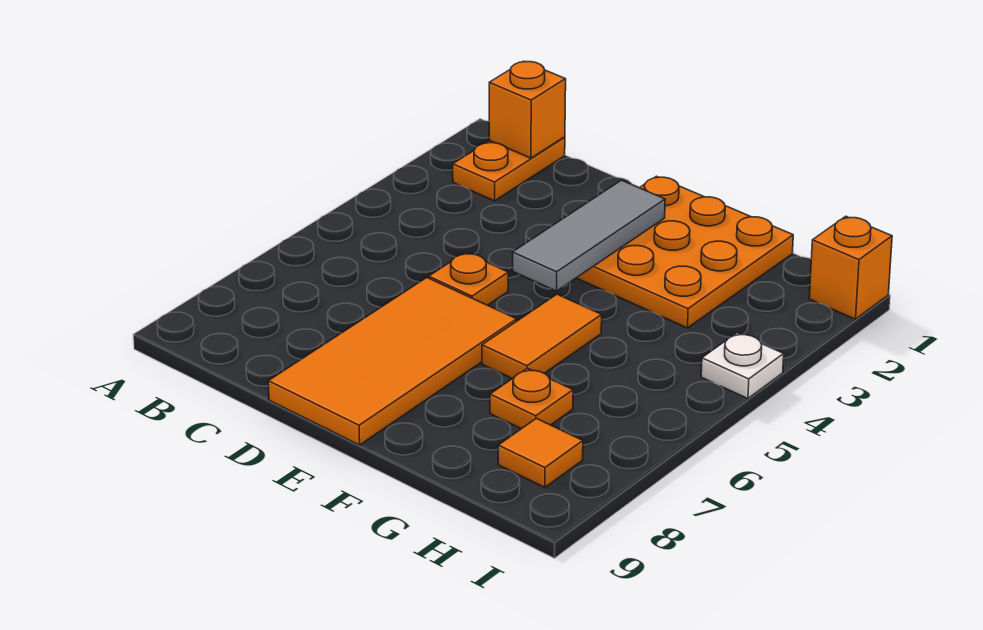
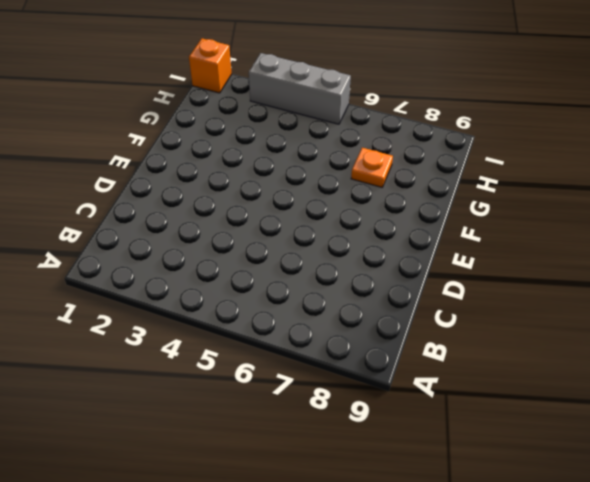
grey 1x3 brick [249,53,351,124] -> white 1x1 plate [701,333,784,398]
none -> orange 1x2 plate [453,137,565,201]
none -> orange 1x1 plate [429,253,508,305]

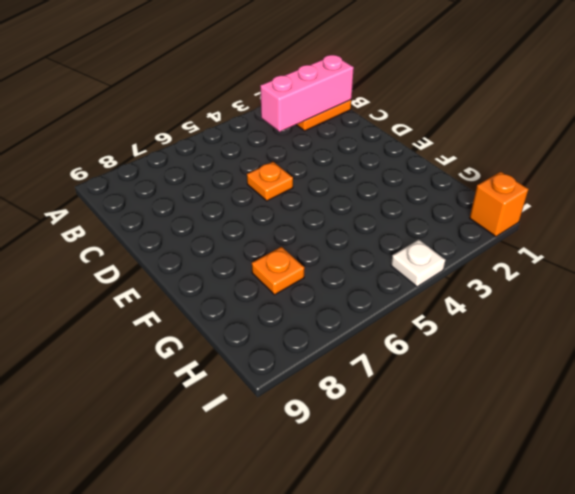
pink 1x3 brick [260,55,354,132] -> orange 1x1 brick [489,61,566,158]
none -> orange 2x4 tile [268,278,517,445]
none -> orange 3x3 plate [577,176,793,328]

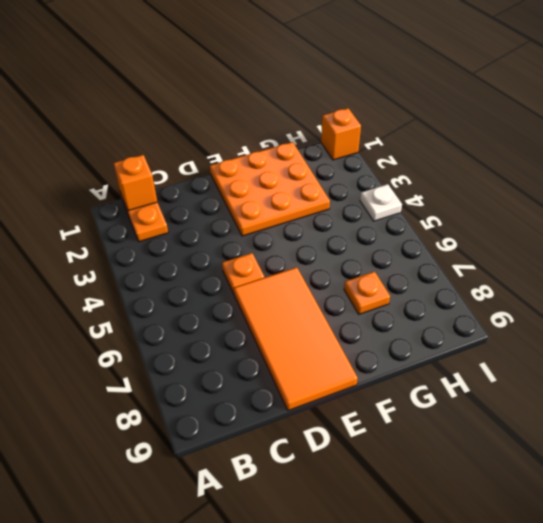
none -> orange 1x2 tile [482,294,602,379]
none -> orange 1x1 tile [498,418,583,487]

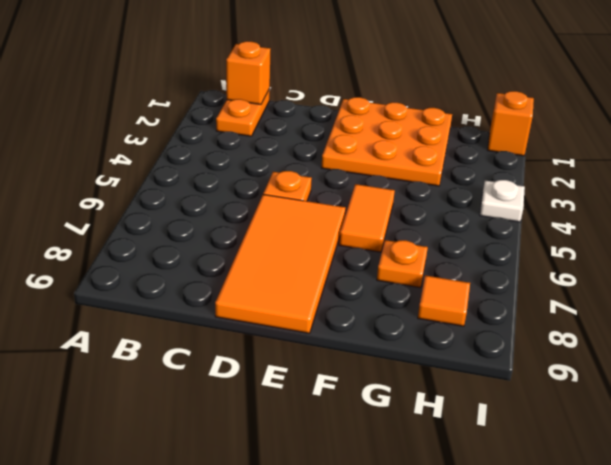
none -> grey 1x3 tile [512,180,665,291]

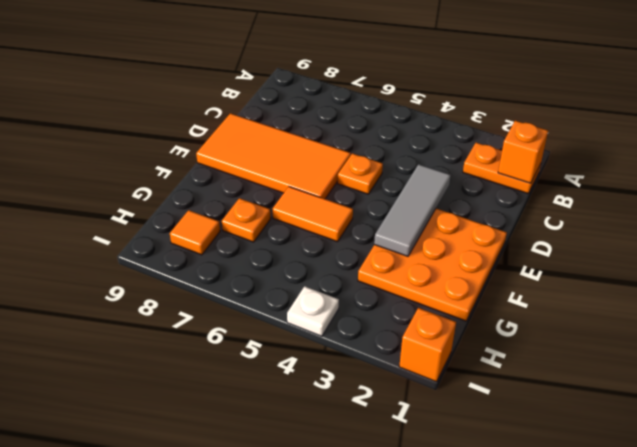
grey 1x3 tile [374,164,451,256] -> grey 1x3 tile turned to [512,180,665,291]

